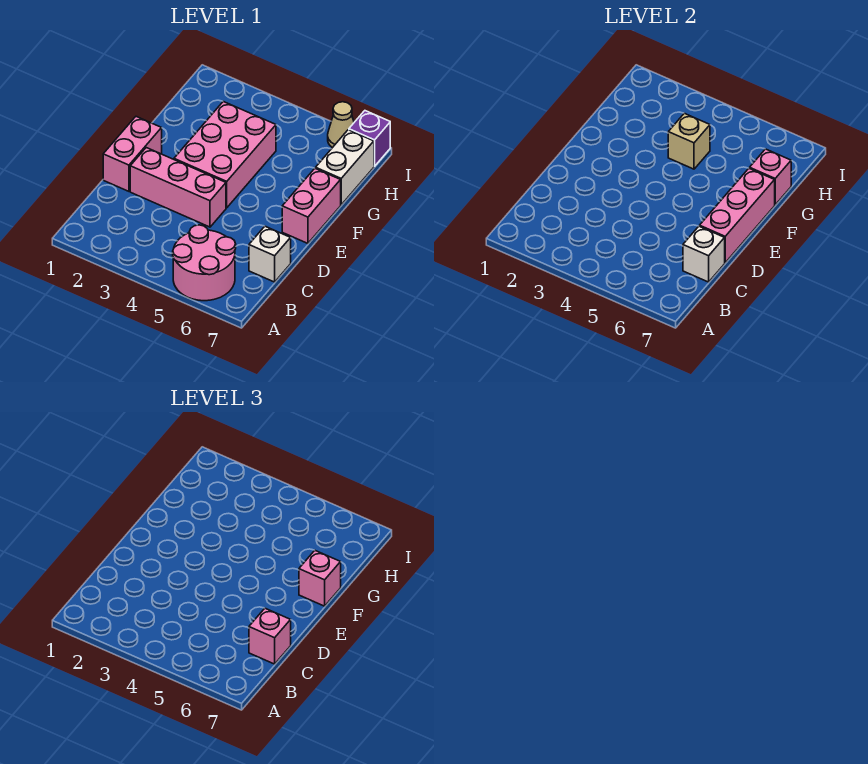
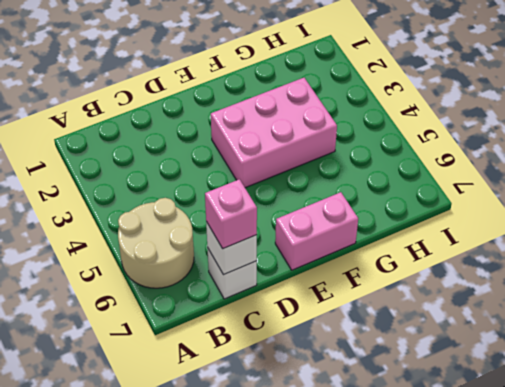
tan 2x2 round brick [118,198,194,288] -> pink 2x2 round brick [173,225,236,301]
none -> pink 1x2 brick [103,117,162,191]
none -> pink 1x3 brick [130,148,226,227]
none -> white 1x2 brick [316,130,374,205]

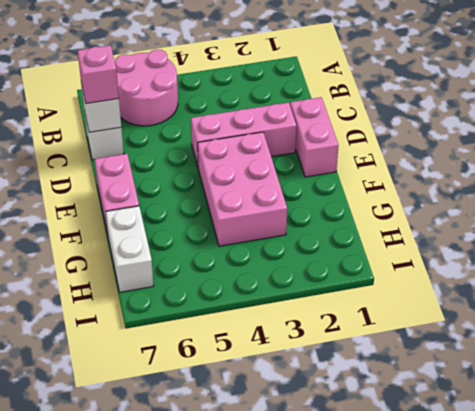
none -> tan 1x1 cone [328,102,354,148]
none -> purple 1x1 brick [349,111,390,166]
none -> pink 1x3 brick [700,168,775,263]

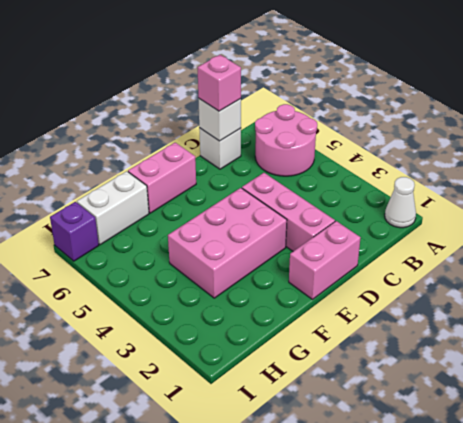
white 1x1 cone [385,177,416,228] -> none
none -> tan 1x1 cone [328,102,354,148]
none -> pink 1x3 brick [700,168,775,263]
none -> tan 1x1 brick [668,113,710,169]

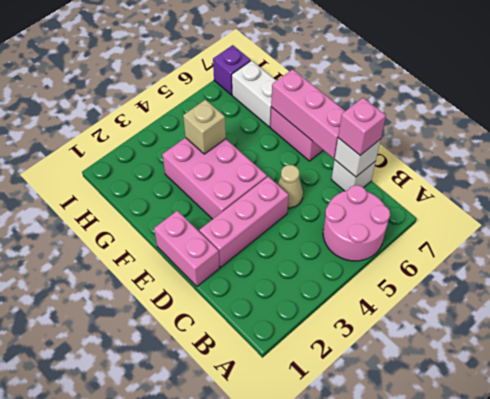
tan 1x1 cone [278,165,303,208] -> tan 1x1 cone moved to [328,102,354,148]
none -> pink 1x1 brick [750,149,791,205]
none -> pink 1x1 brick [299,551,341,606]

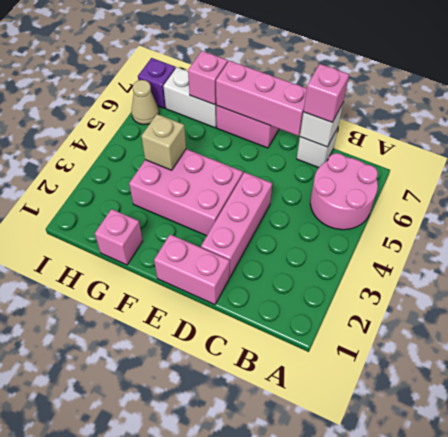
pink 1x1 brick [95,209,143,265] -> pink 1x1 brick moved to [299,551,341,606]

